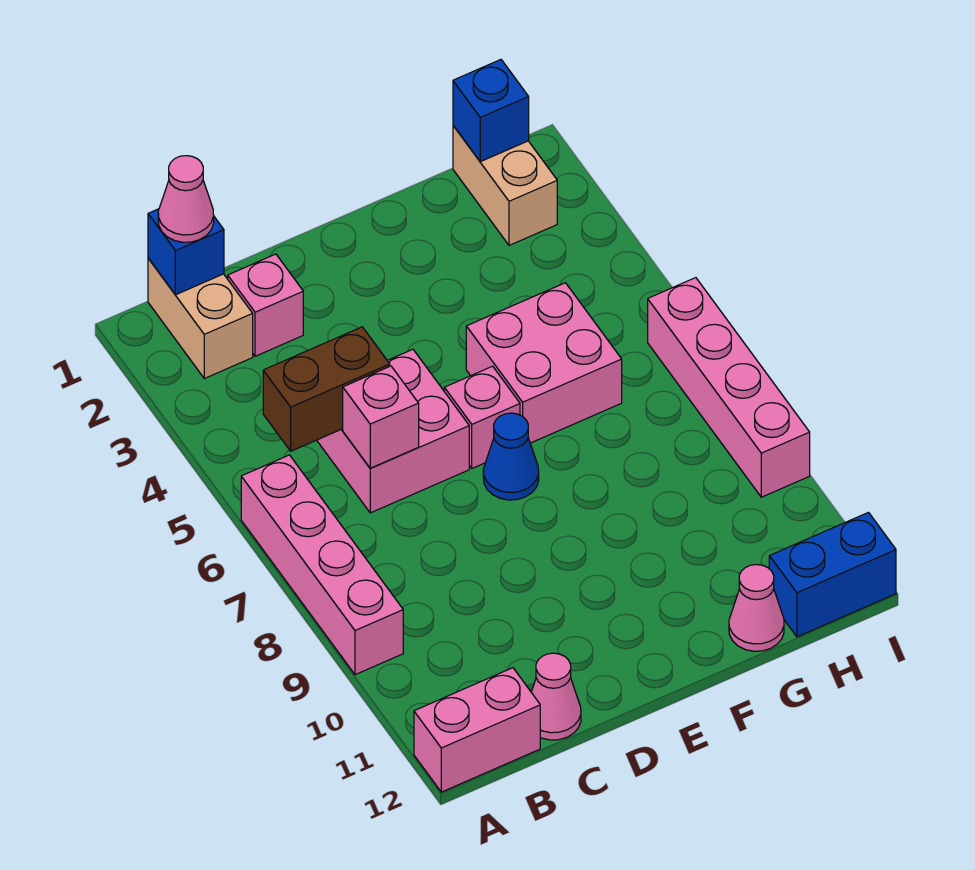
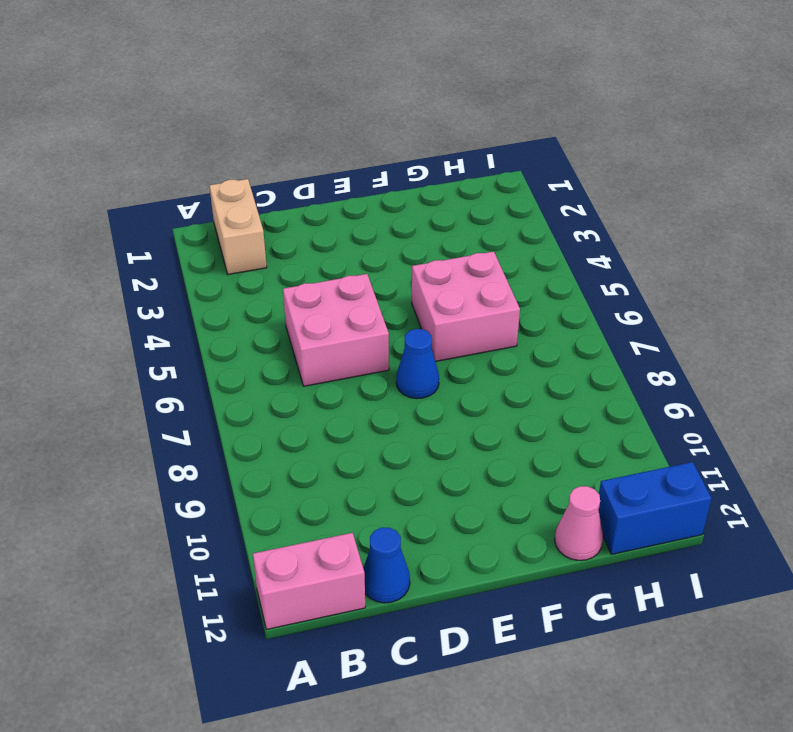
blue 1x1 cone [363,528,410,603] -> pink 1x1 cone [531,653,581,740]
none -> pink 1x4 brick [241,455,403,675]
none -> pink 1x1 brick [228,254,303,356]
none -> pink 1x1 brick [444,366,520,468]

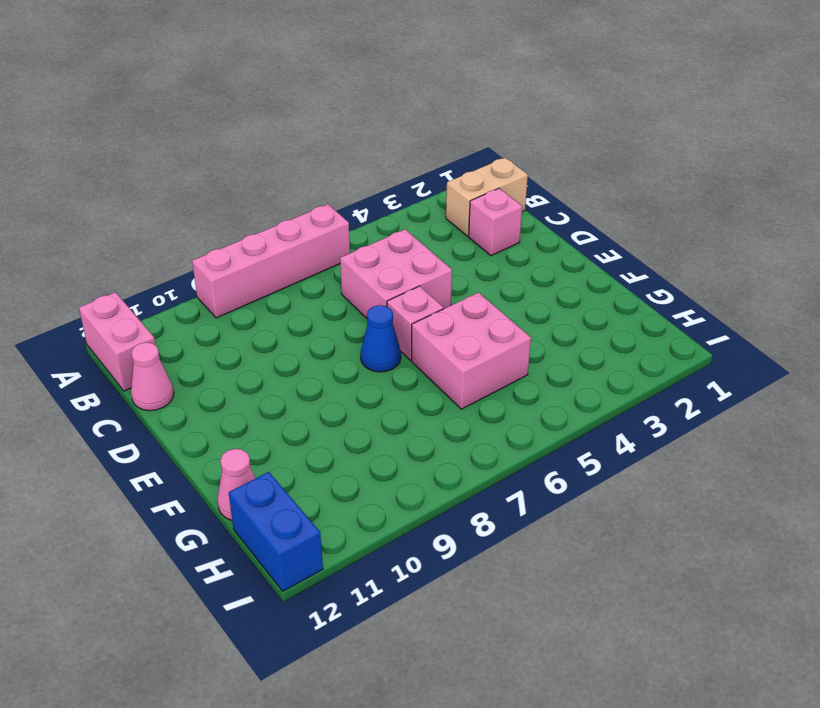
none -> tan 1x2 brick [453,126,557,245]
none -> pink 1x4 brick [648,278,810,497]
none -> blue 1x1 brick [148,209,224,295]

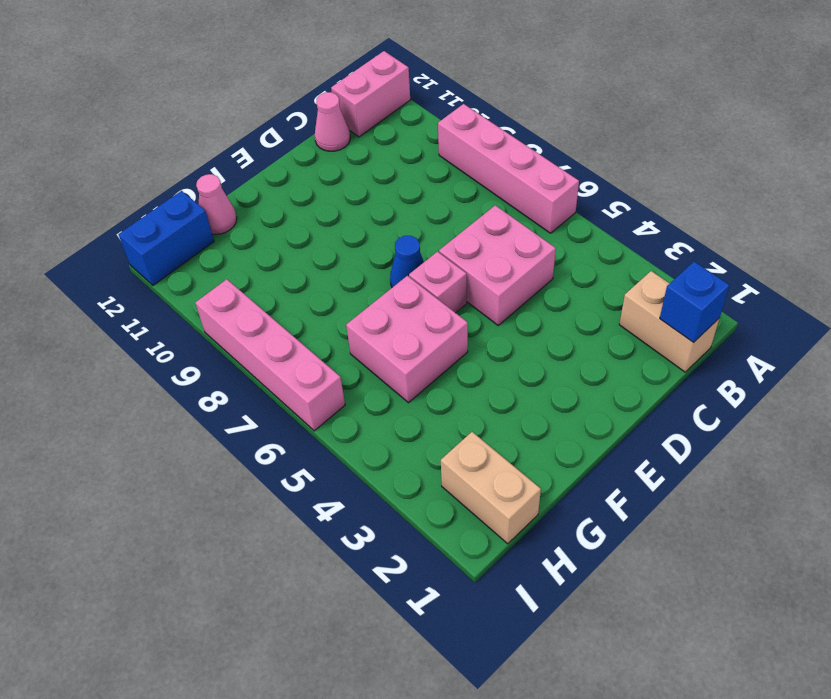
none -> pink 1x1 brick [228,254,303,356]
none -> brown 1x2 brick [263,327,390,451]
none -> pink 1x1 brick [343,366,419,468]

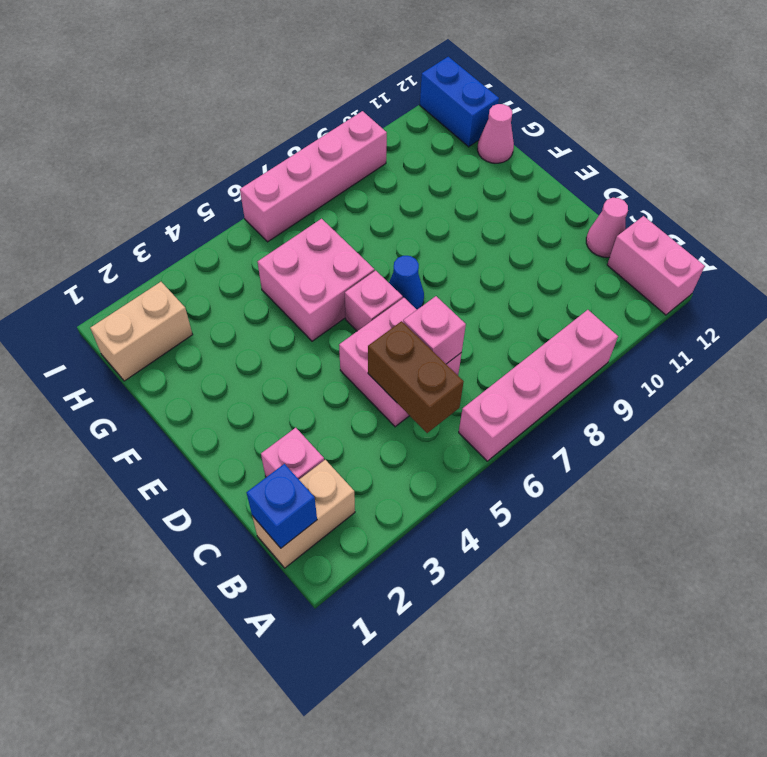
none -> blue 1x1 brick [453,60,529,162]
none -> pink 1x1 cone [158,156,214,242]

